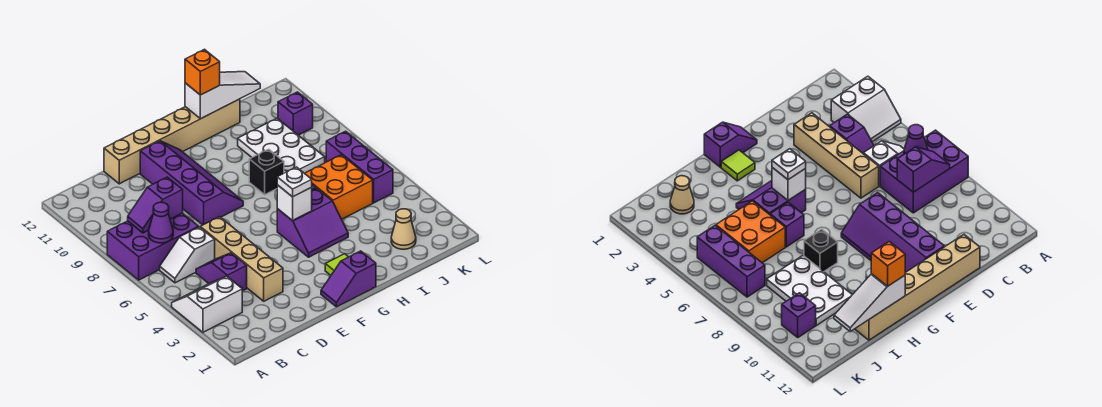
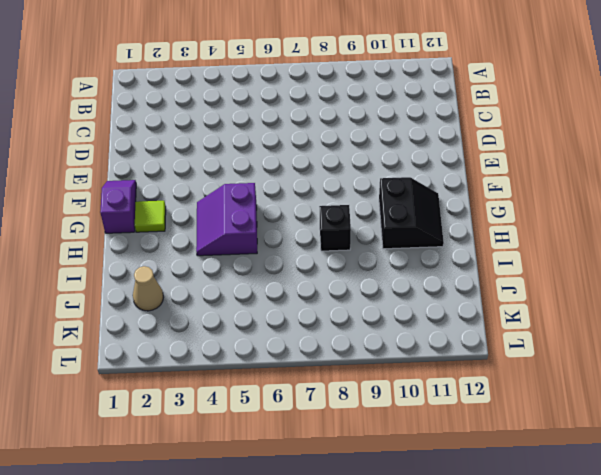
black 2x2 slope [379,177,444,249] -> none
none -> white 2x2 slope [172,276,242,332]
none -> purple 2x3 brick [107,213,199,280]
none -> white 1x2 slope [160,227,215,283]

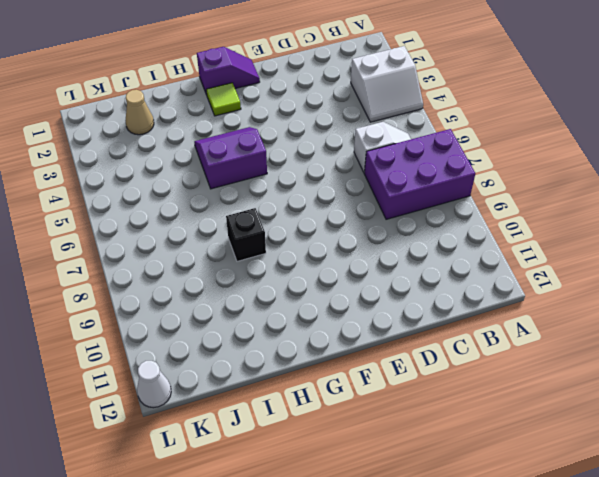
white 1x1 cone [137,361,171,408] -> none
none -> purple 1x2 slope [196,253,247,291]
none -> tan 1x4 brick [200,217,283,301]
none -> tan 1x6 brick [104,99,240,184]

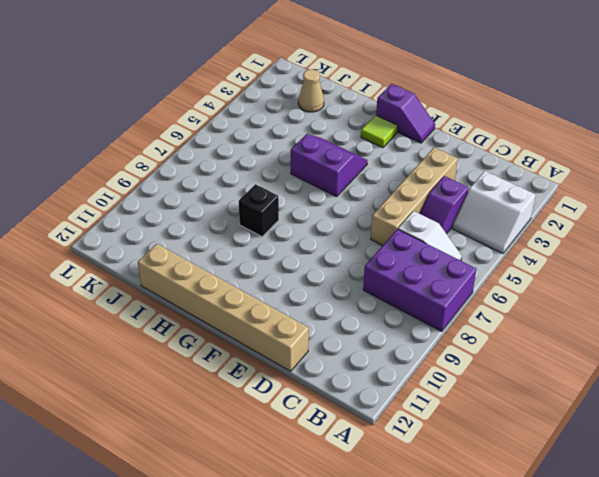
none -> purple 2x4 slope [140,141,243,225]
none -> purple 1x1 brick [770,202,804,247]
none -> orange 2x2 brick [305,155,373,219]

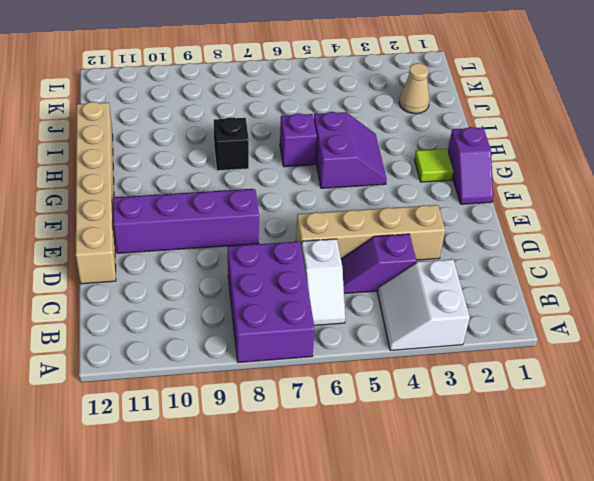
none -> orange 2x2 brick [305,155,373,219]
none -> white 2x3 plate [238,118,325,173]
none -> purple 1x3 brick [326,131,393,203]

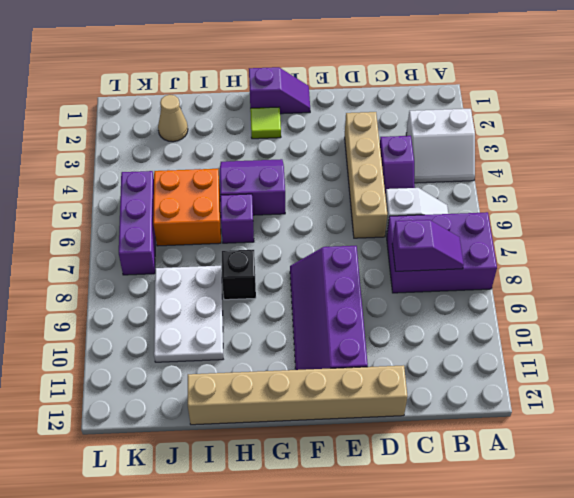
none -> purple 1x1 brick [278,92,313,135]
none -> purple 1x1 cone [149,202,173,243]
none -> white 1x1 brick [277,185,312,221]

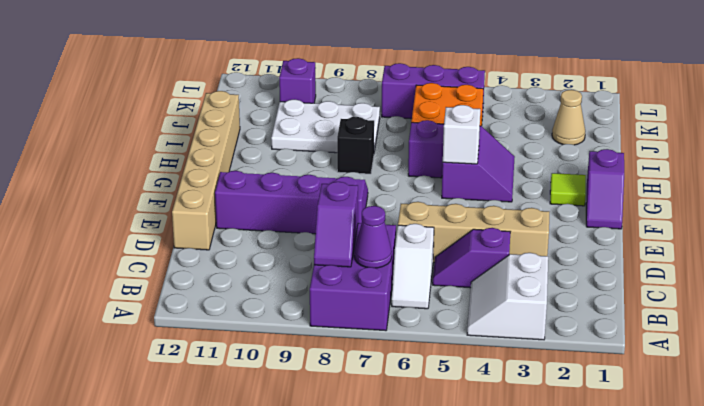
none -> white 1x3 slope [185,72,260,119]
none -> white 1x1 plate [277,167,312,197]
none -> orange 1x1 brick [185,49,220,95]

